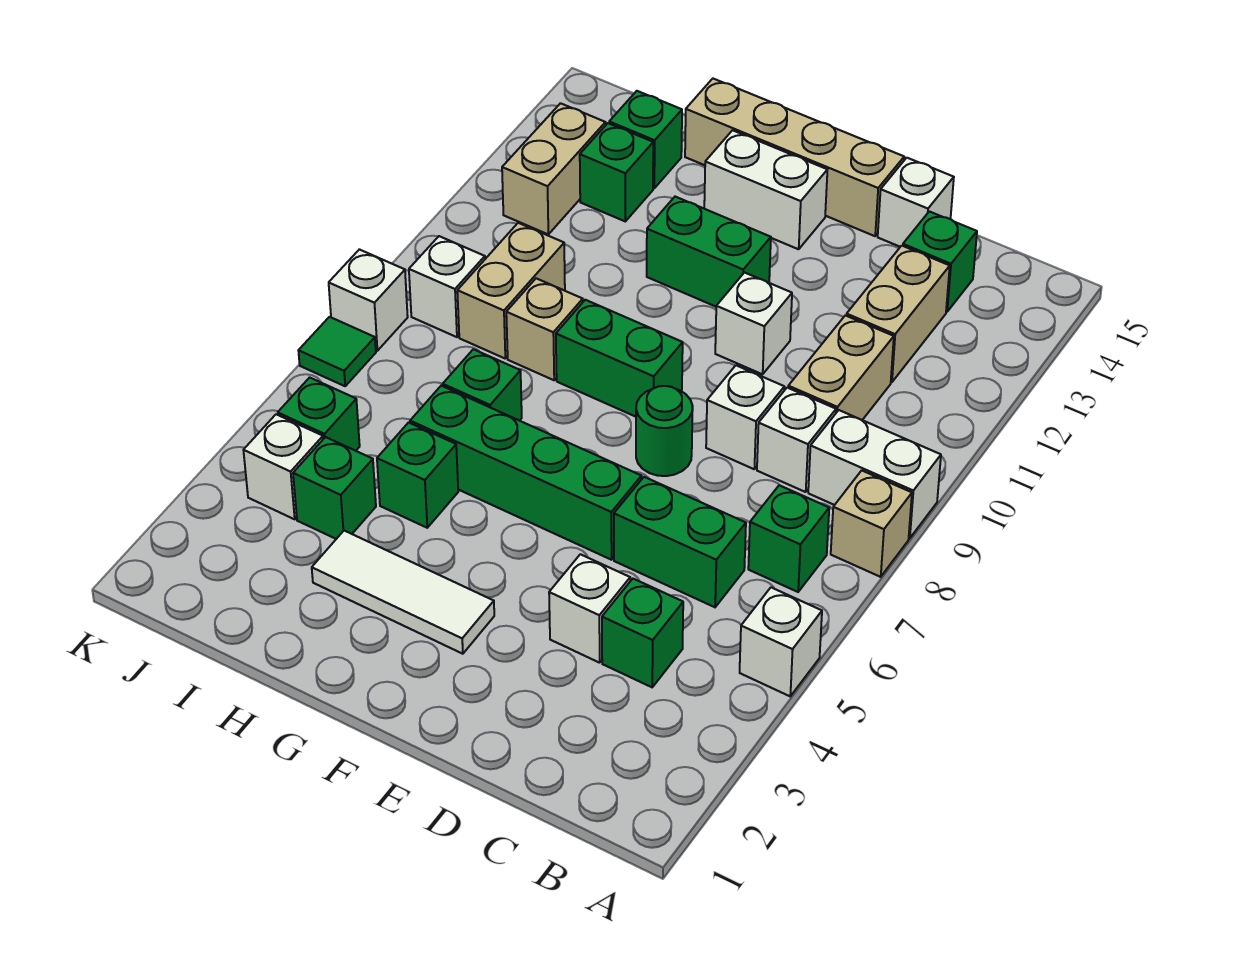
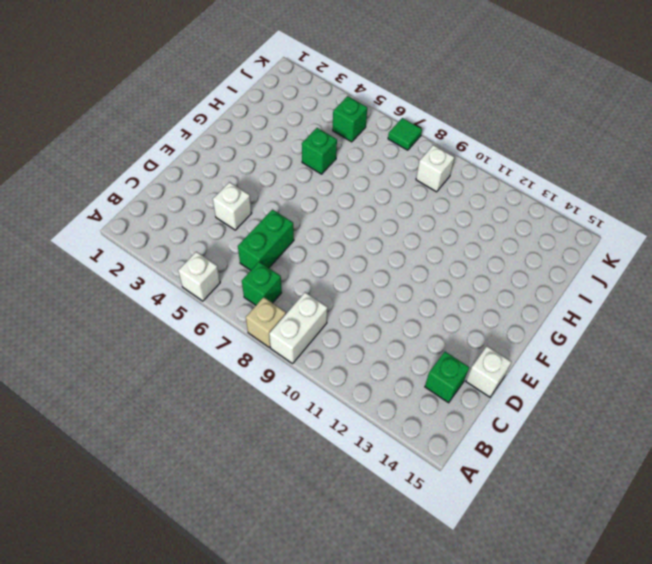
none -> green 1x1 brick [602,579,683,687]
none -> white 1x1 brick [757,388,836,492]
none -> tan 1x2 brick [788,315,894,420]
none -> tan 1x2 brick [846,246,950,382]

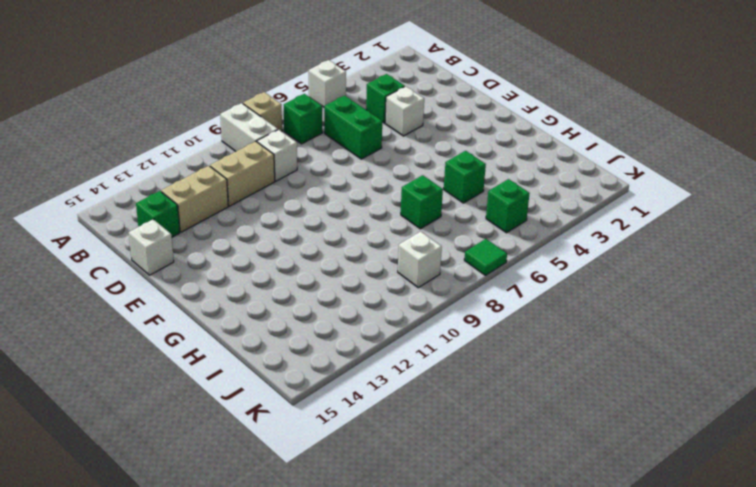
none -> white 1x1 brick [706,365,784,469]
none -> green 1x4 brick [410,386,642,560]
none -> green 1x1 round brick [636,386,693,476]
none -> white 1x1 brick [715,273,792,374]

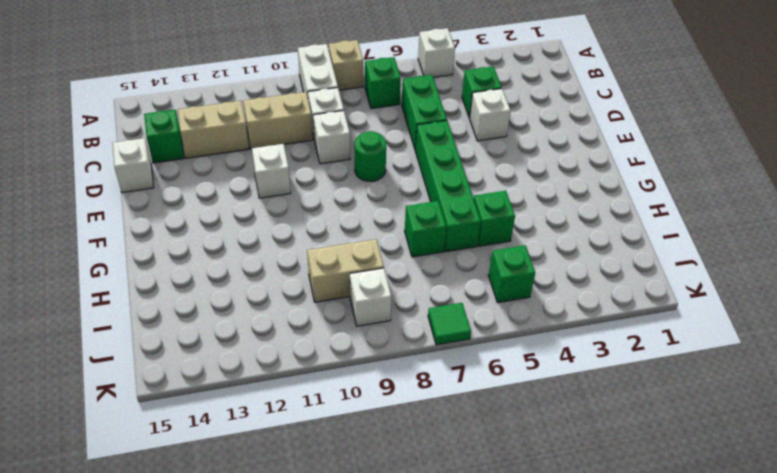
none -> tan 1x4 brick [685,79,904,236]
none -> white 1x3 tile [312,531,494,654]
none -> green 1x2 brick [556,300,683,417]
none -> green 1x2 brick [647,197,771,307]

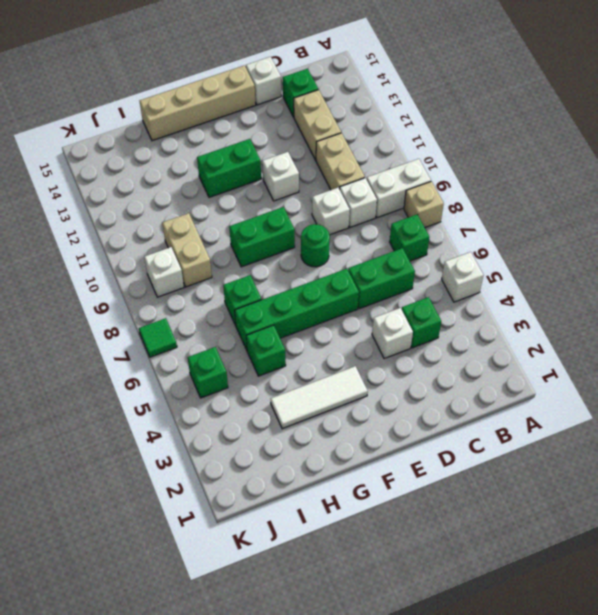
none -> white 1x2 brick [704,130,827,249]
none -> tan 1x1 brick [506,278,583,380]
none -> green 1x1 brick [293,437,376,539]
none -> green 1x1 brick [580,123,653,221]

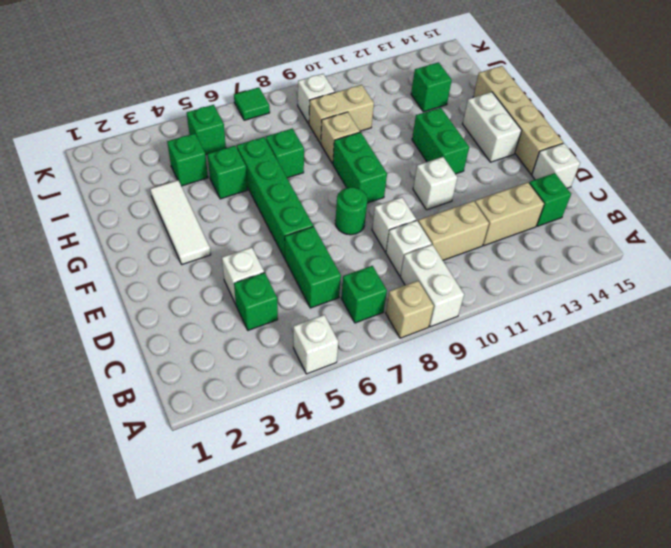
none -> green 1x1 brick [609,91,682,188]
none -> white 1x1 brick [243,414,323,519]
none -> tan 1x2 brick [502,103,606,234]
none -> white 1x1 brick [329,249,408,351]

